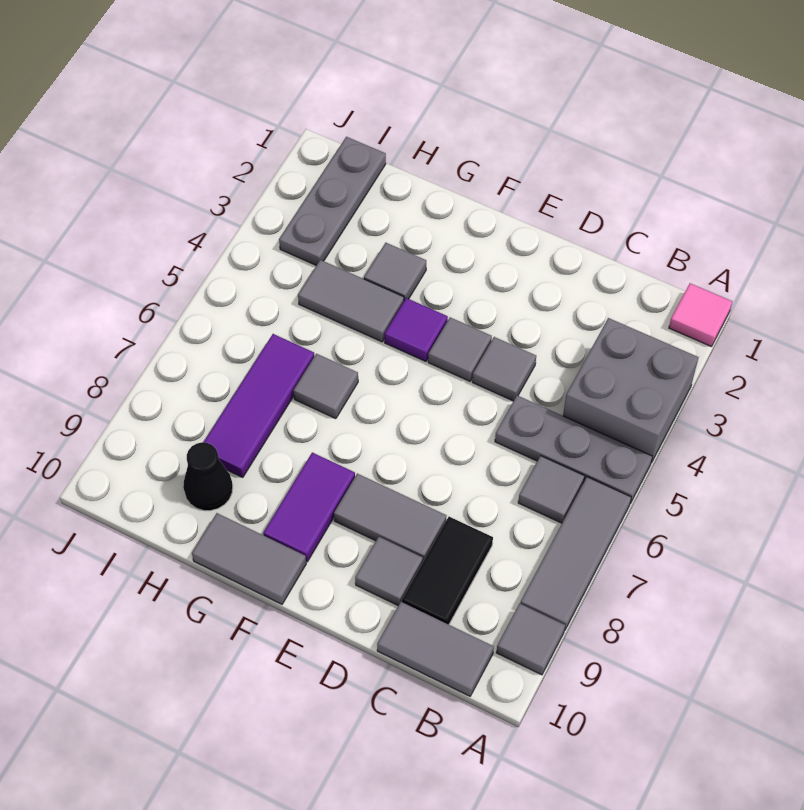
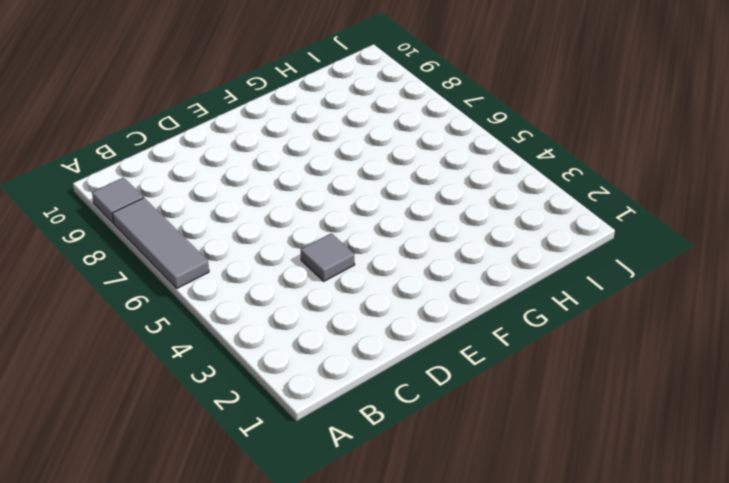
none -> pink 1x1 tile [669,283,733,347]
none -> grey 2x2 brick [563,318,699,463]
none -> grey 1x3 plate [495,395,652,504]

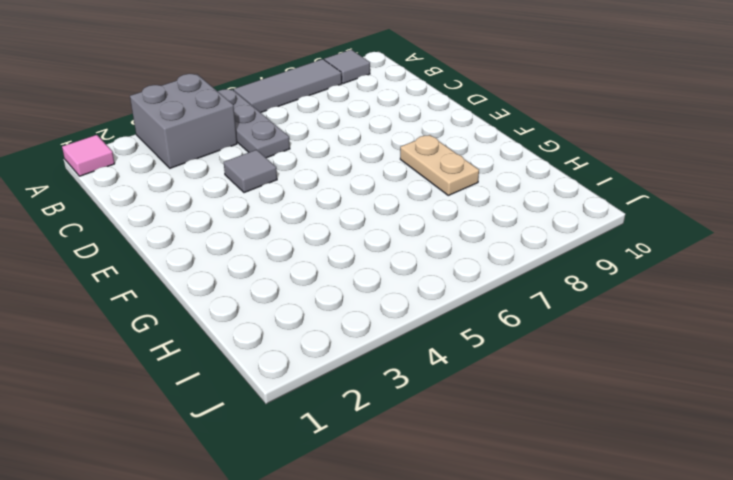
tan 1x2 plate [400,135,479,195] -> purple 1x2 tile [263,453,355,562]
none -> grey 1x1 tile [518,456,584,523]
none -> grey 1x2 tile [377,602,494,696]
none -> black 1x2 tile [402,517,493,625]

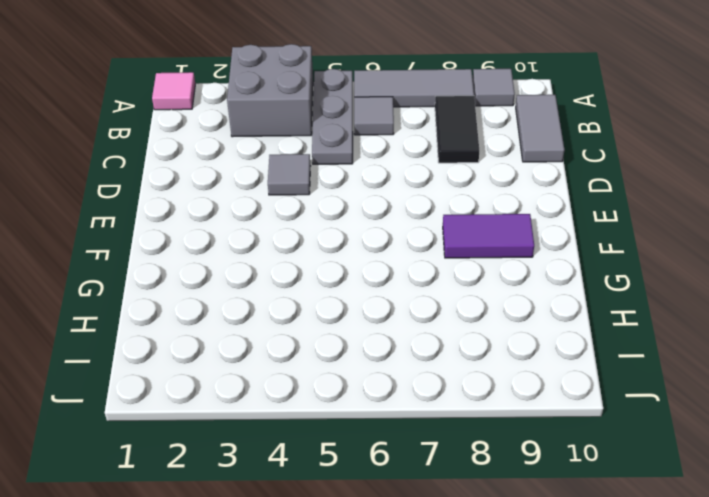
black 1x2 tile [435,96,479,163] -> black 1x2 tile turned to [402,517,493,625]
none -> grey 1x2 tile [334,474,446,561]
none -> grey 1x1 tile [355,537,423,606]
none -> grey 1x1 tile [428,317,492,381]

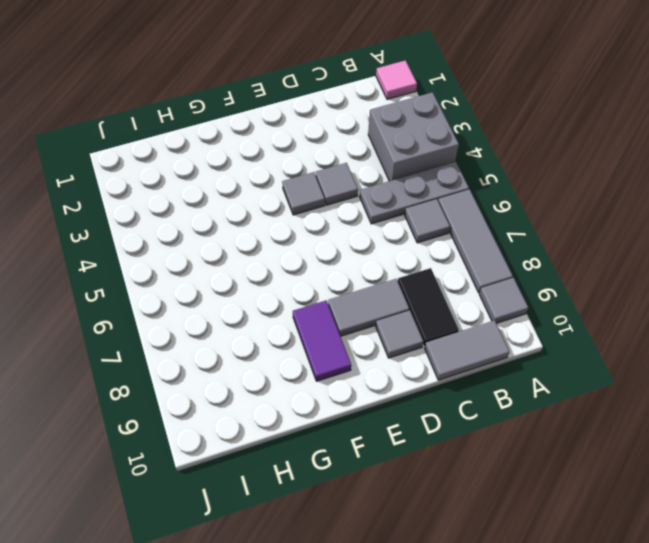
none -> purple 1x1 tile [385,298,448,361]
none -> grey 1x2 tile [192,513,306,604]
none -> grey 1x1 tile [364,243,426,301]

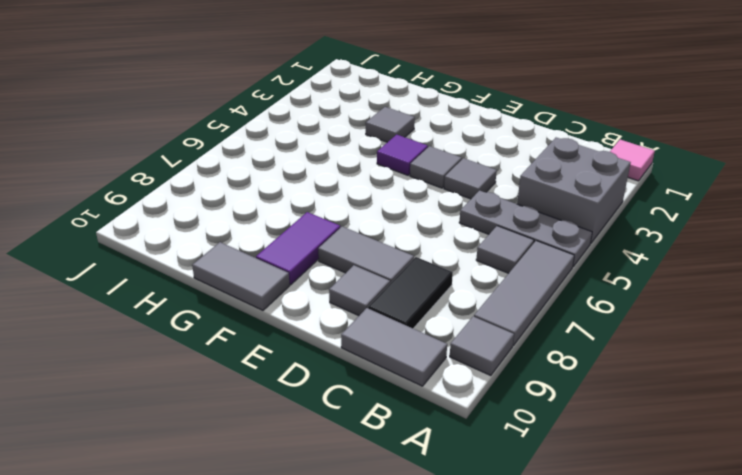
none -> grey 1x2 tile [298,260,404,342]
none -> grey 1x1 tile [293,354,358,419]
none -> purple 1x3 tile [203,334,314,477]

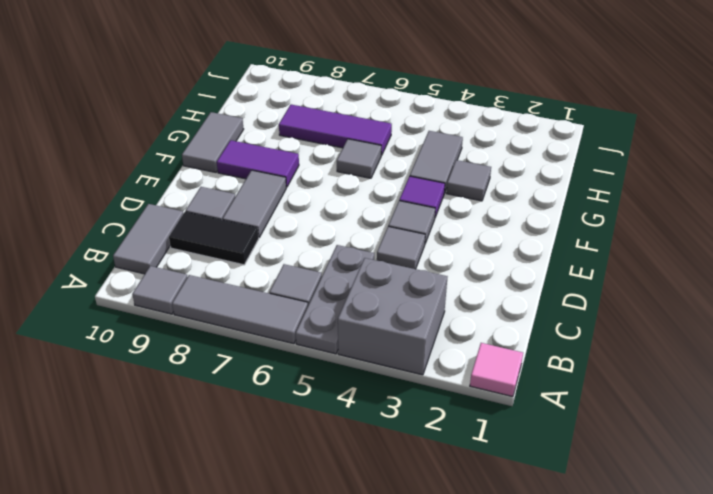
none -> black 1x1 cone [183,442,233,511]
none -> grey 1x3 plate [279,137,386,265]

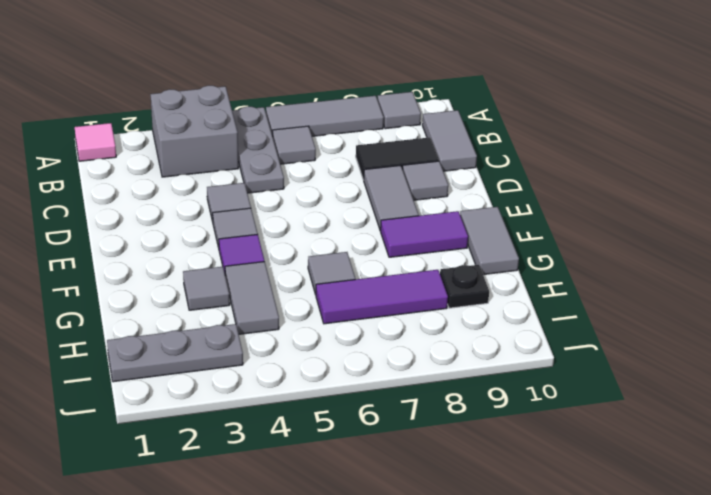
black 1x1 plate [440,265,489,308] -> black 1x1 cone [183,442,233,511]

